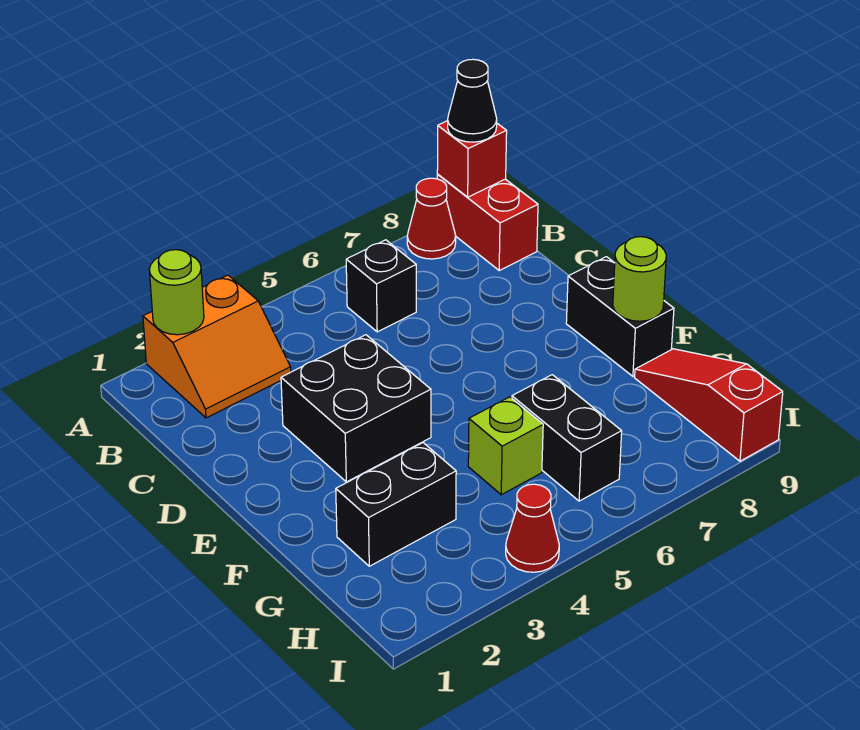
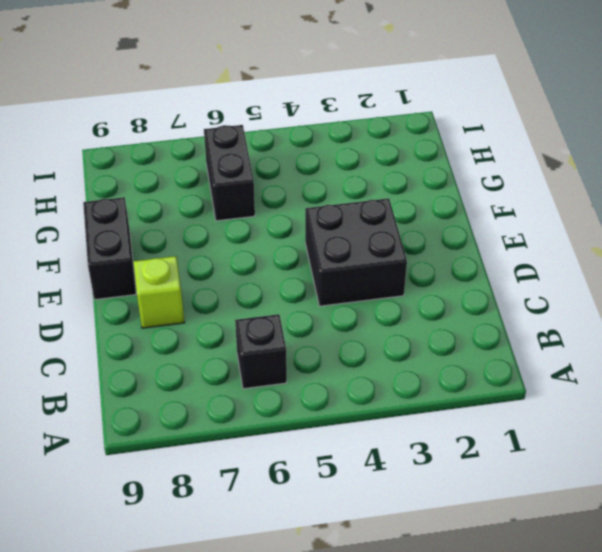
lime 1x1 brick [134,256,185,328] -> lime 1x1 brick moved to [468,397,543,495]
none -> orange 2x2 slope [143,275,291,418]
none -> red 1x1 cone [407,178,456,259]
none -> red 1x2 brick [437,175,538,270]

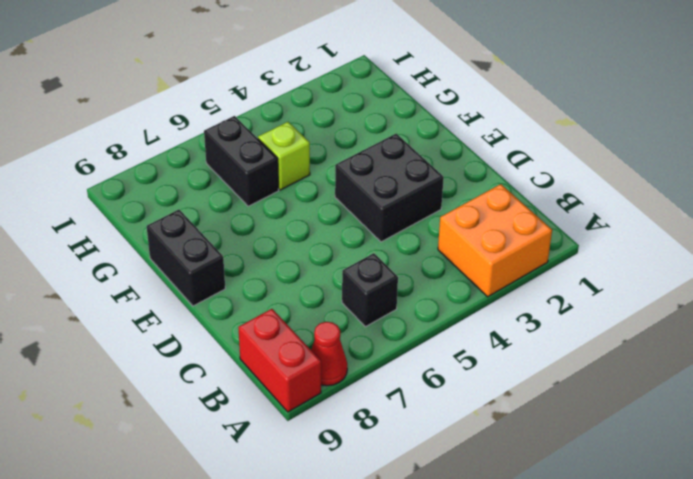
orange 2x2 brick [438,184,552,297] -> orange 2x2 slope [143,275,291,418]
none -> black 1x2 brick [336,443,456,566]
none -> red 1x3 slope [635,349,783,461]
none -> red 1x1 cone [506,484,559,572]

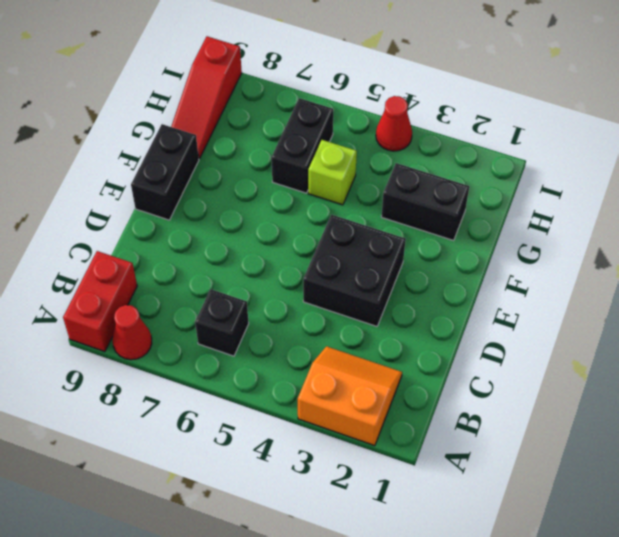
none -> lime 1x1 round brick [149,250,204,335]
none -> red 1x1 brick [437,121,507,197]
none -> lime 1x1 round brick [613,237,666,321]

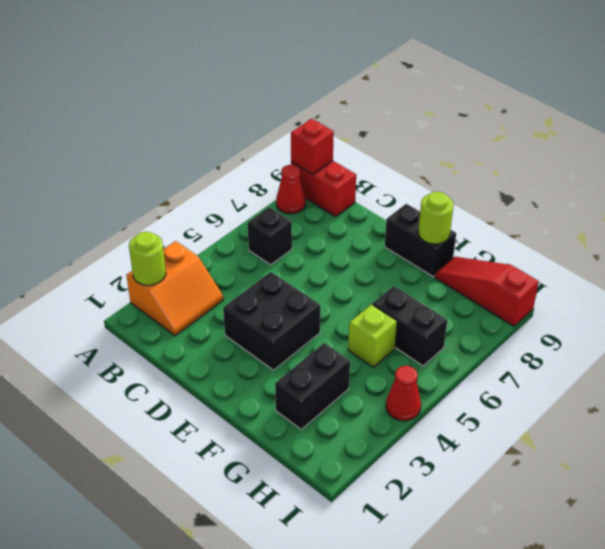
none -> black 1x1 cone [448,59,497,142]

